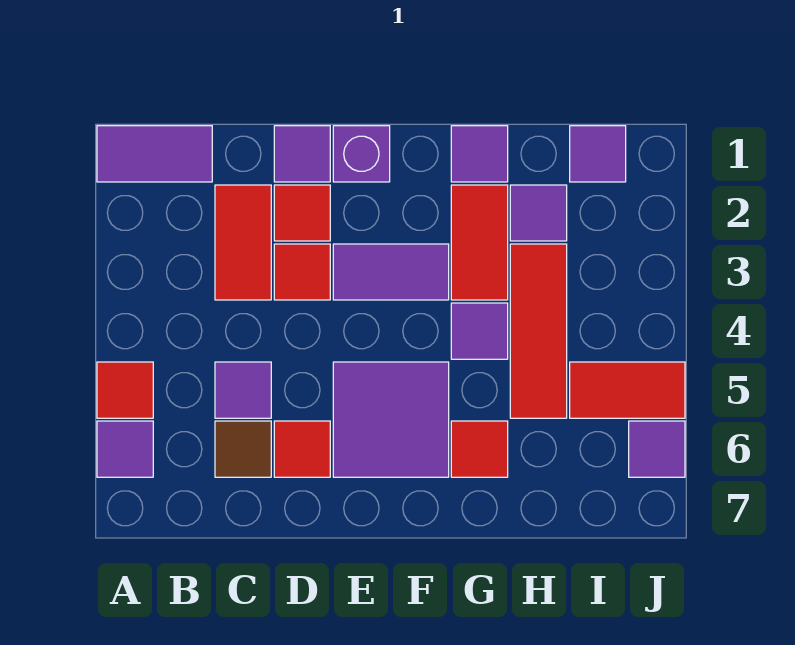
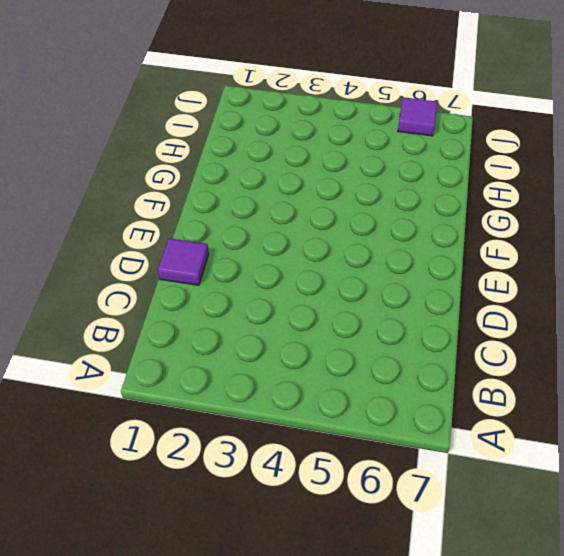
none -> purple 1x2 tile [97,126,212,182]
none -> red 1x1 tile [97,362,153,418]
none -> purple 1x1 tile [97,421,153,477]

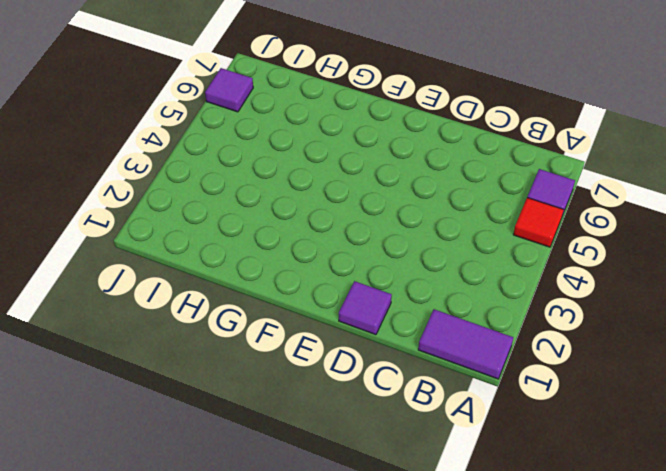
none -> red 1x2 tile [215,185,271,300]
none -> purple 1x1 tile [215,362,271,418]
none -> brown 1x1 tile [215,421,271,477]

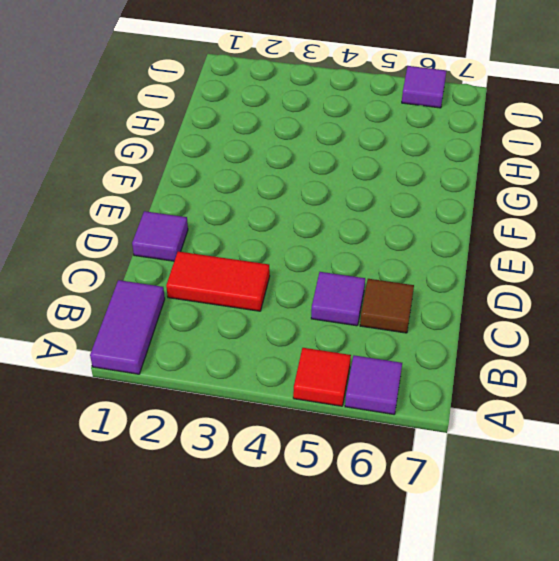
none -> red 1x1 tile [274,185,330,241]
none -> red 1x1 tile [274,244,330,300]
none -> red 1x1 tile [274,421,330,477]

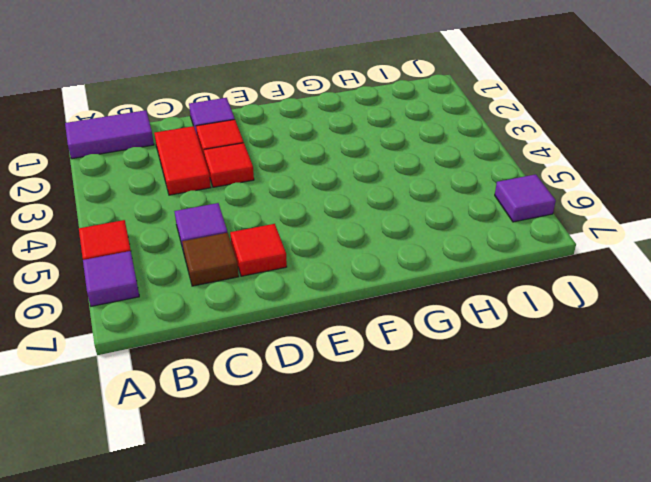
none -> purple 1x1 brick [333,126,390,182]
none -> purple 1x2 tile [333,244,449,300]
none -> purple 2x2 tile [333,362,449,477]

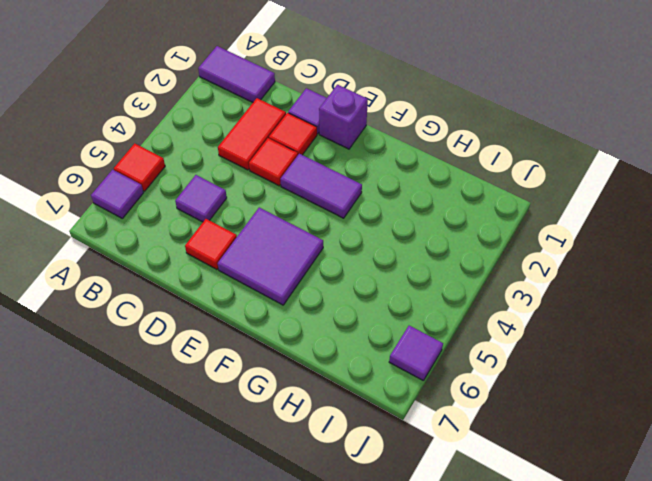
none -> brown 1x1 tile [215,421,271,477]
none -> purple 1x1 tile [451,126,508,182]
none -> red 1x2 tile [451,185,508,300]

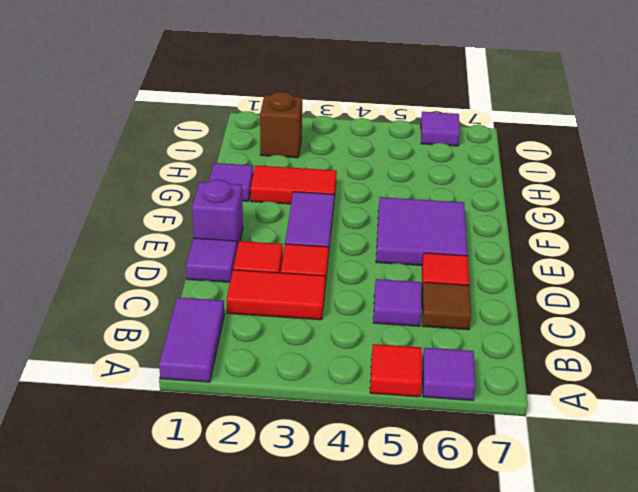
brown 1x1 brick [260,92,302,158] -> none
none -> purple 1x1 tile [451,303,508,359]
none -> red 1x1 tile [451,421,508,477]
none -> purple 1x1 tile [510,185,567,241]

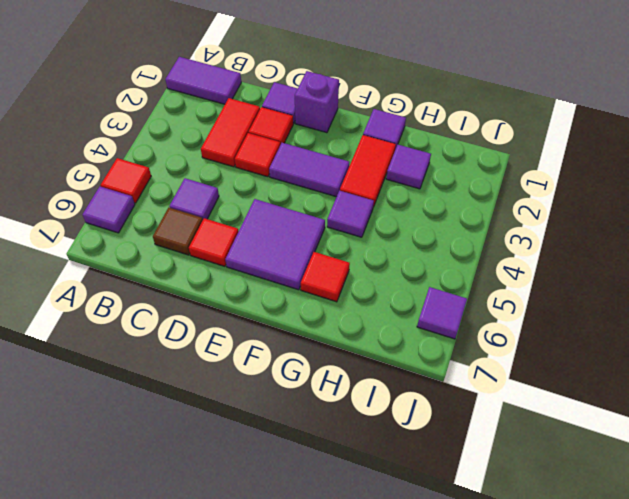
none -> red 1x3 tile [510,244,567,418]
none -> purple 1x1 tile [570,126,626,182]
none -> red 1x2 tile [570,362,685,418]

